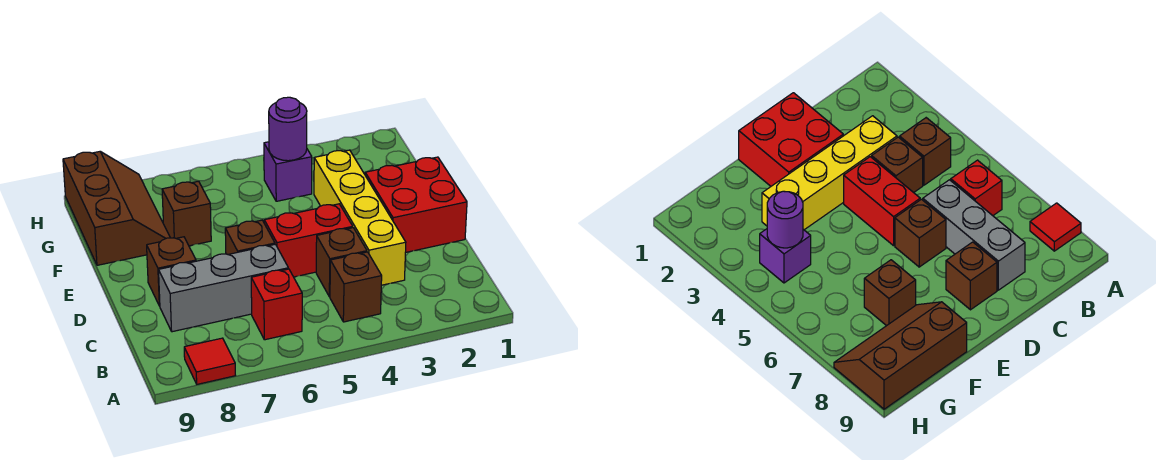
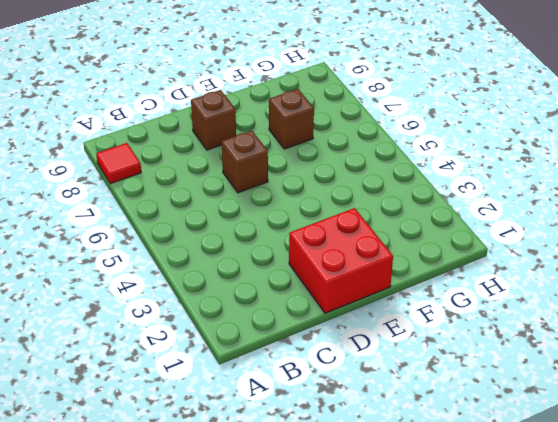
none -> brown 1x1 brick [330,252,382,322]
none -> red 1x1 brick [251,269,302,340]
none -> yellow 1x4 brick [314,150,406,285]

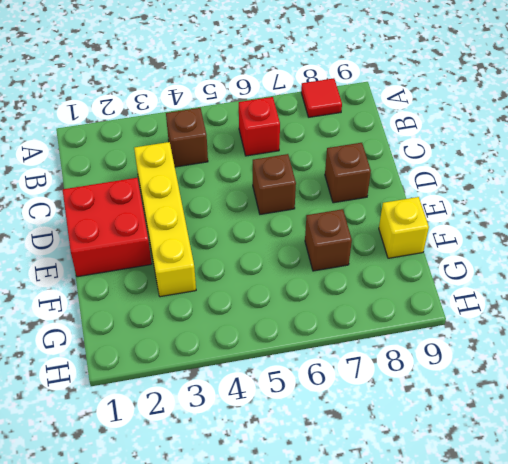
yellow 1x1 brick [379,197,429,258] -> brown 2x3 slope [63,152,170,265]
none -> brown 1x1 brick [316,228,367,297]
none -> grey 1x3 brick [159,244,288,332]
none -> red 1x2 brick [264,204,353,277]

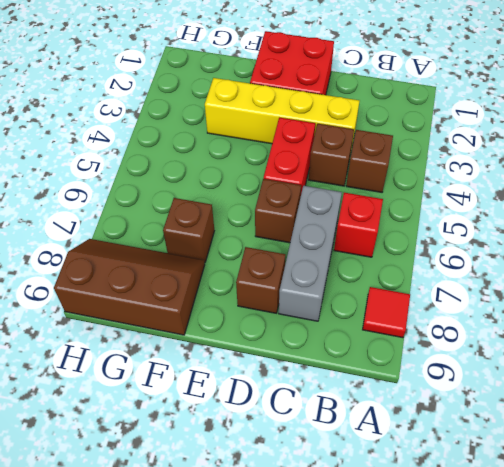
none -> purple 1x1 brick [264,142,312,201]
none -> purple 1x1 round brick [269,97,307,161]

